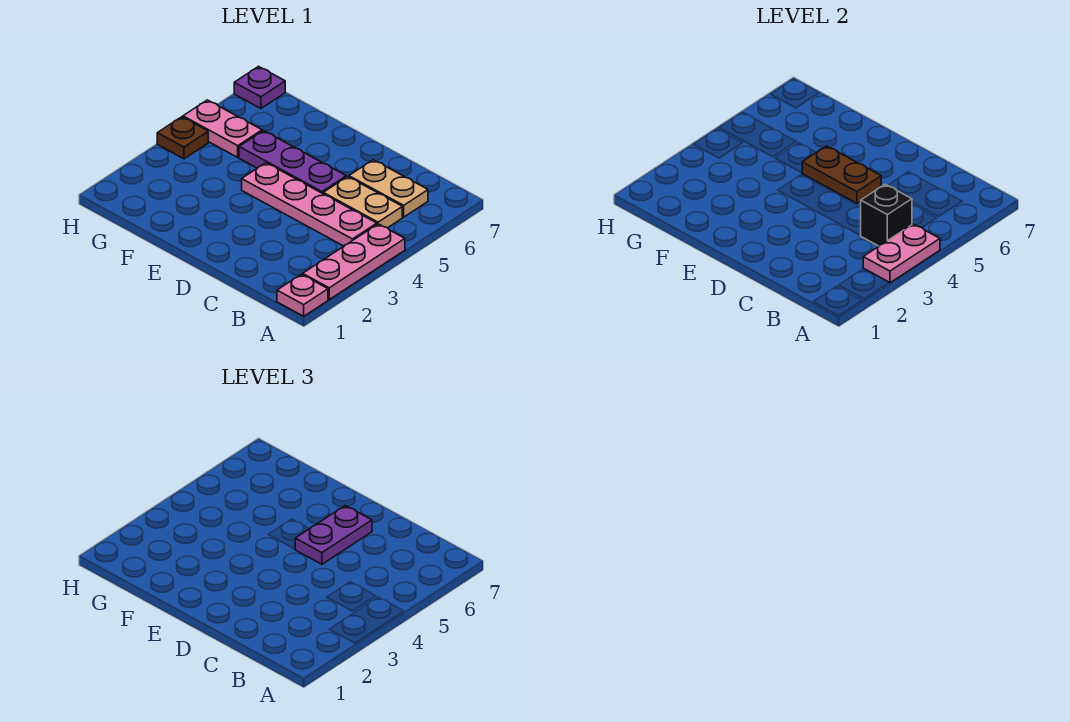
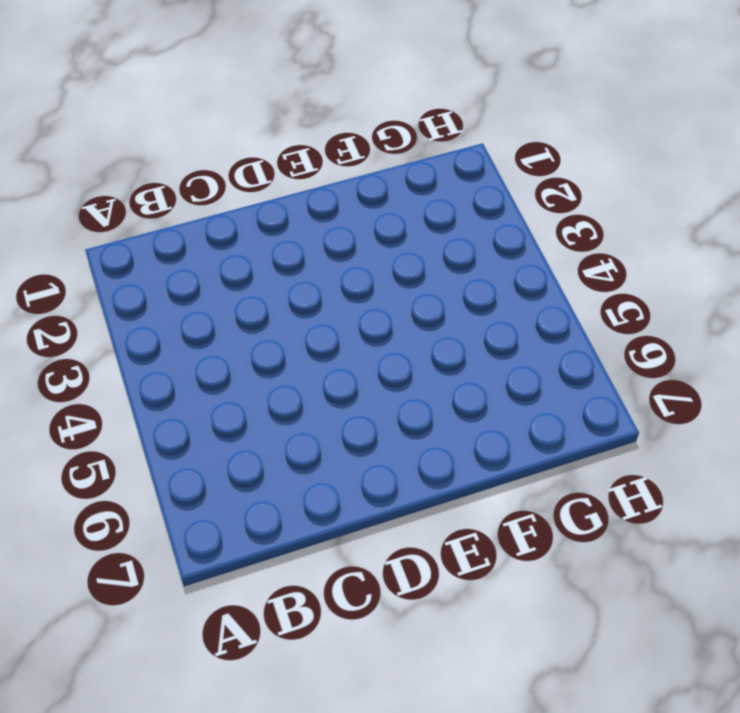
none -> pink 1x1 plate [277,274,328,316]
none -> pink 1x3 plate [303,224,405,299]
none -> pink 1x4 plate [242,163,377,246]

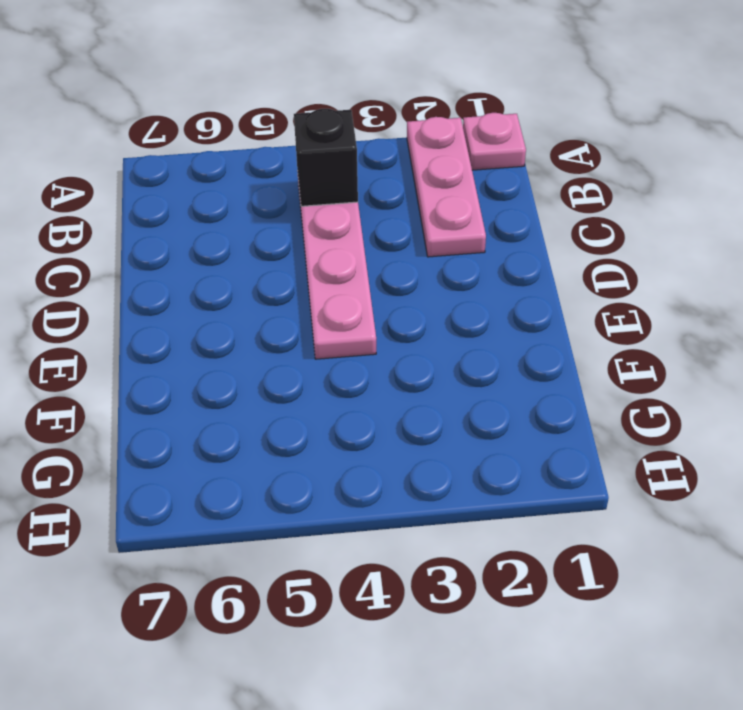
pink 1x3 plate [407,117,486,257] -> pink 1x3 plate turned to [303,224,405,299]
none -> tan 1x2 plate [323,177,402,228]
none -> tan 1x2 plate [349,160,428,217]
none -> purple 1x3 plate [239,131,346,193]

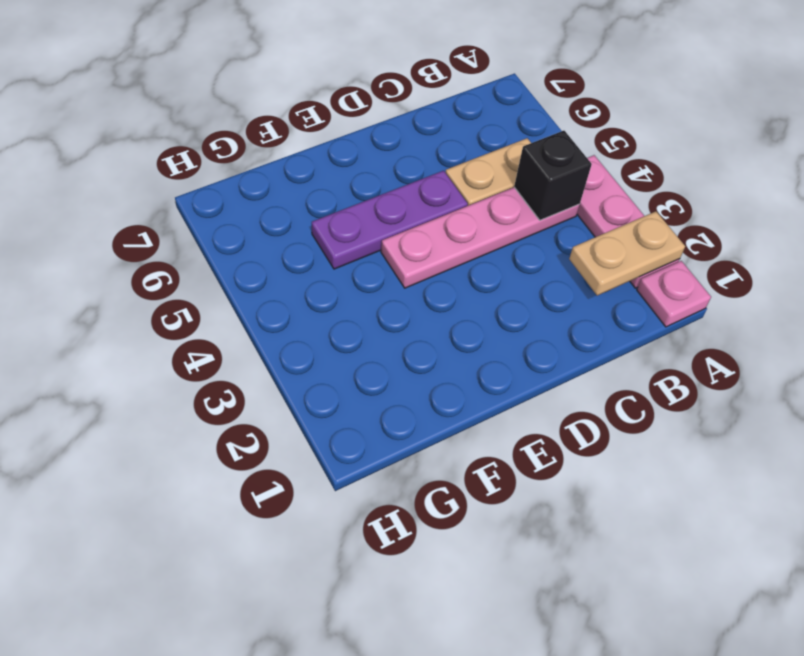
tan 1x2 plate [569,211,685,296] -> tan 1x2 plate moved to [349,160,428,217]
none -> pink 1x2 plate [183,100,262,157]
none -> brown 1x1 plate [157,117,208,159]
none -> purple 1x1 plate [234,66,285,108]

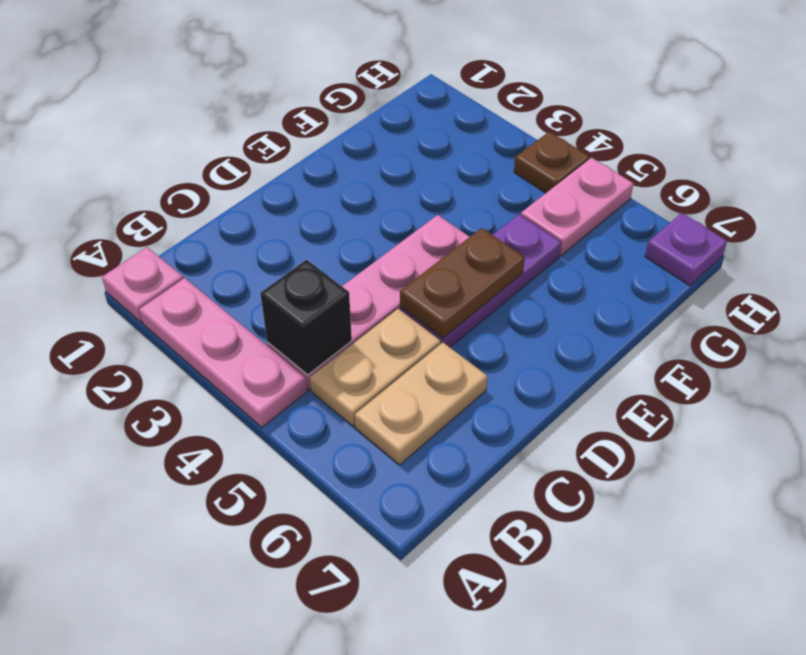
none -> pink 1x2 plate [863,224,940,283]
none -> purple 1x2 plate [295,506,372,564]

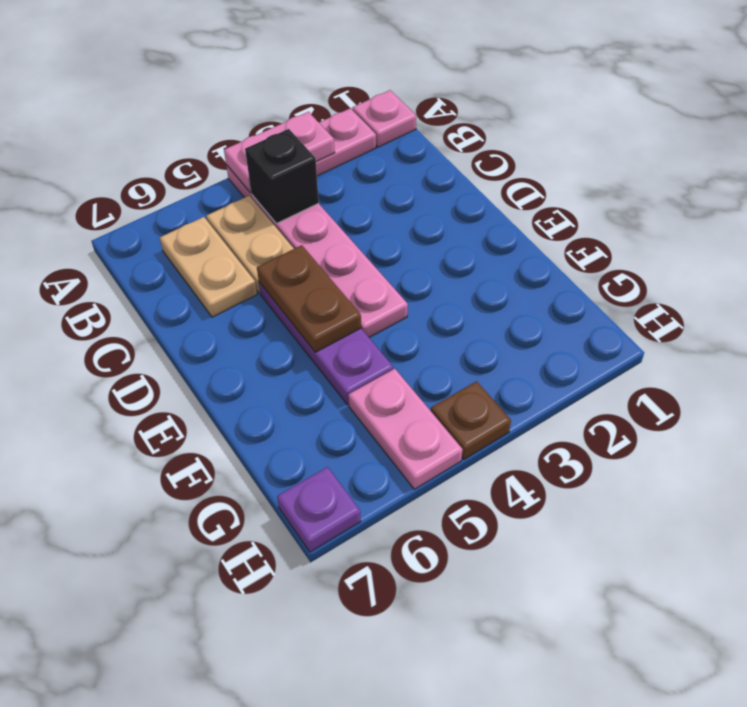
none -> purple 1x2 plate [295,506,372,564]

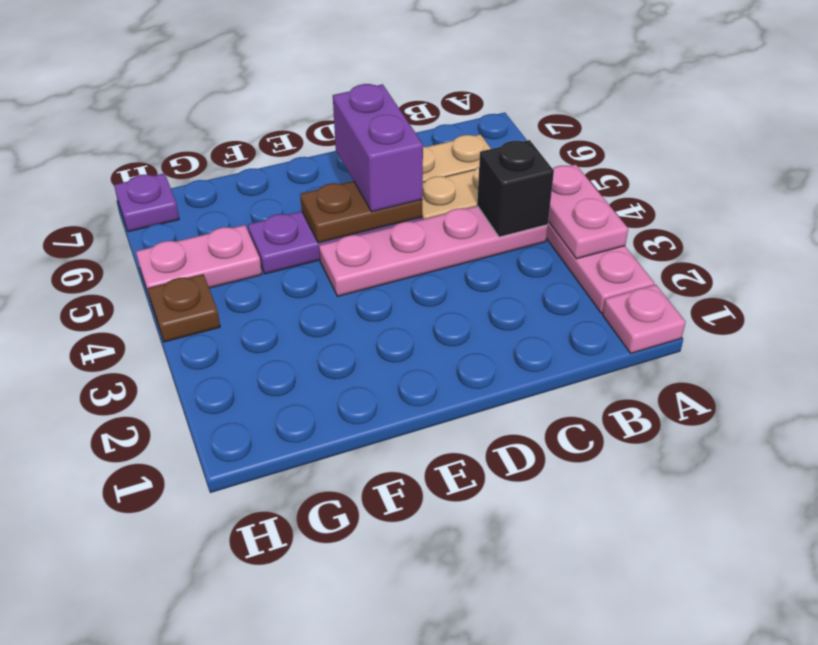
purple 1x2 brick [333,84,423,212] -> purple 1x2 plate [295,506,372,564]

